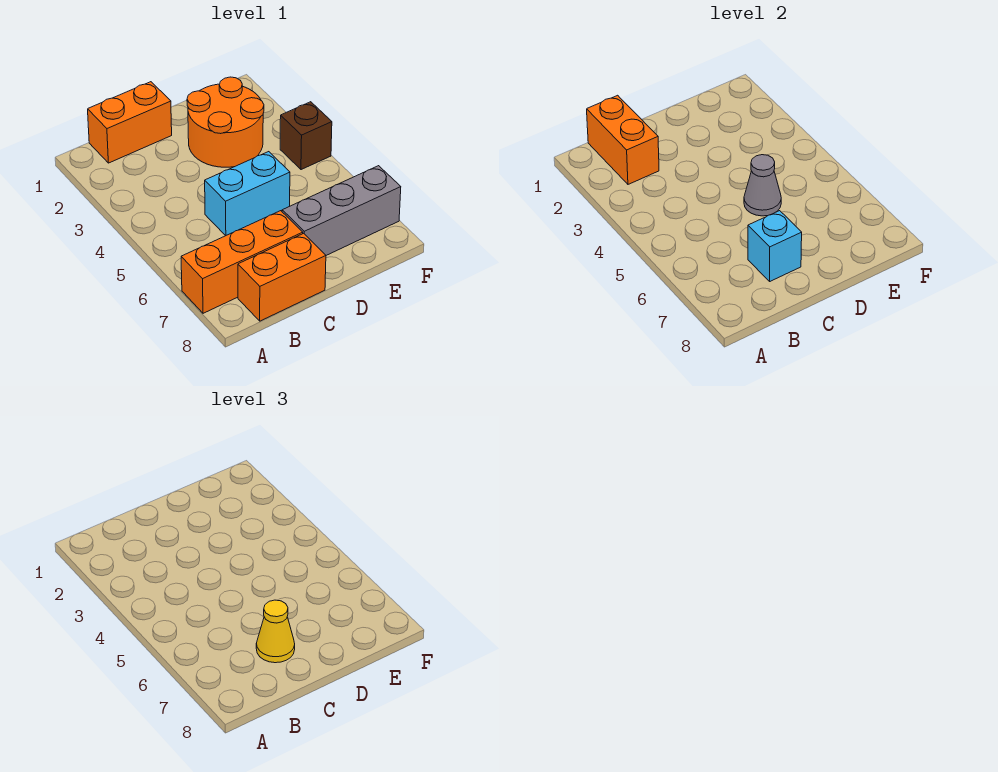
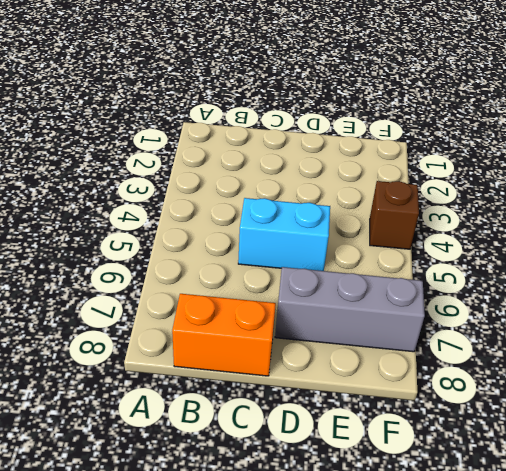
none -> orange 1x3 brick [181,211,303,313]
none -> orange 1x2 brick [88,82,172,163]

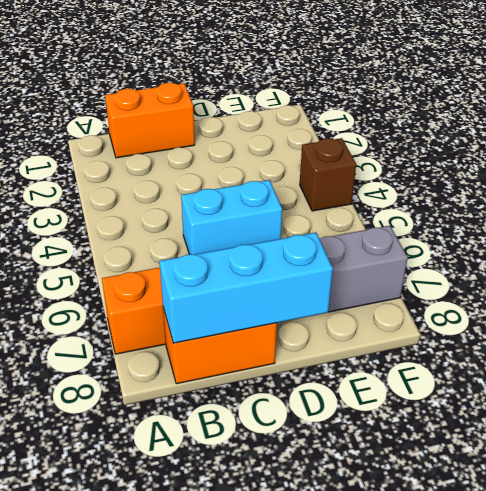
cyan 1x3 brick [160,233,333,343] -> none
none -> orange 2x2 round brick [187,77,264,167]
none -> orange 1x2 brick [587,95,659,184]

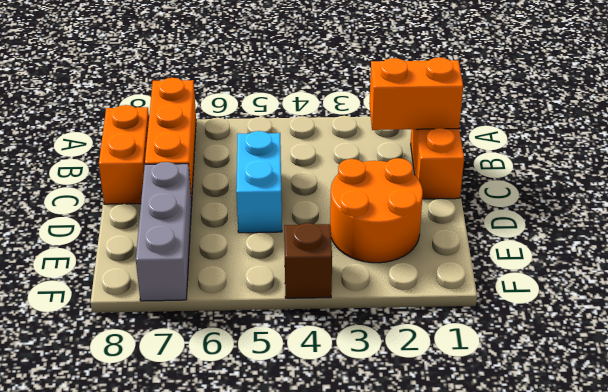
none -> cyan 1x1 brick [748,211,802,281]
none -> grey 1x1 cone [744,155,781,216]

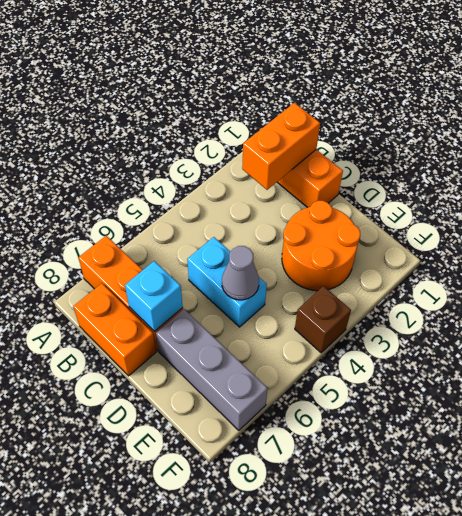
none -> yellow 1x1 cone [256,600,295,663]

